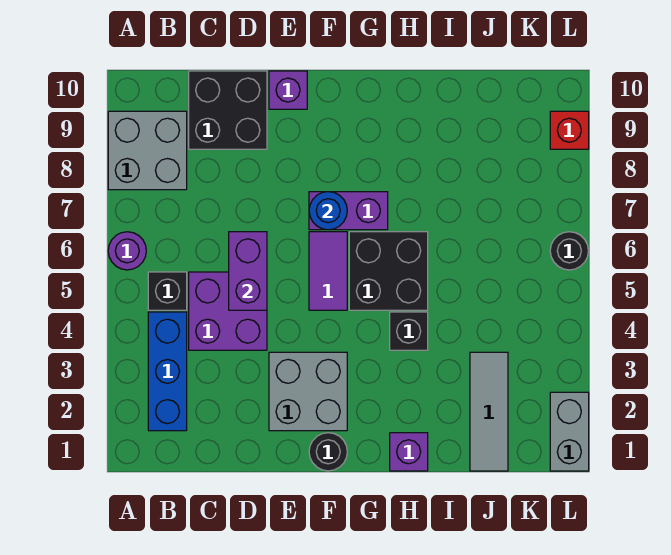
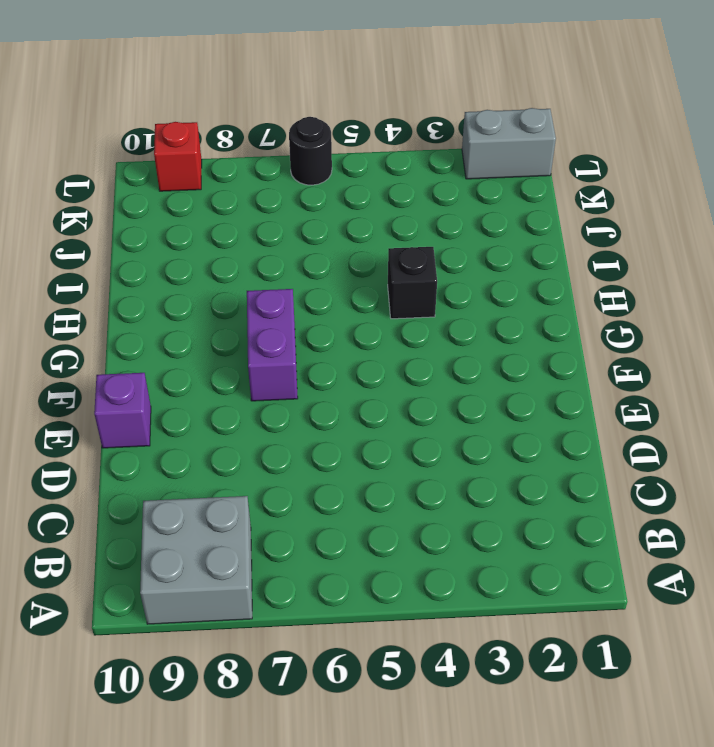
none -> purple 1x1 round brick [108,232,146,270]
none -> blue 1x3 brick [148,312,187,431]
none -> black 1x1 brick [148,272,187,310]

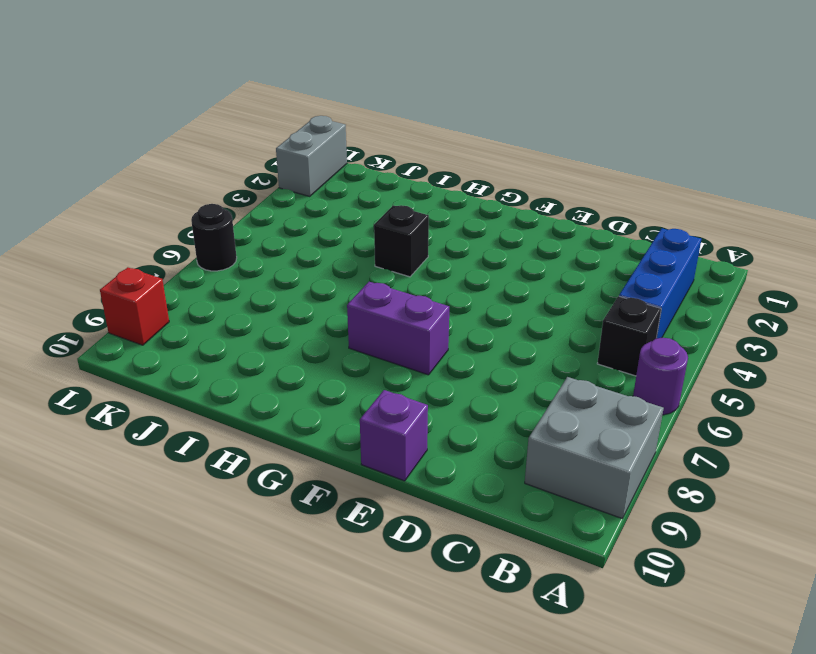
none -> purple 2x2 brick [189,272,267,350]
none -> black 2x2 brick [189,71,267,149]
none -> grey 2x2 brick [269,352,347,431]

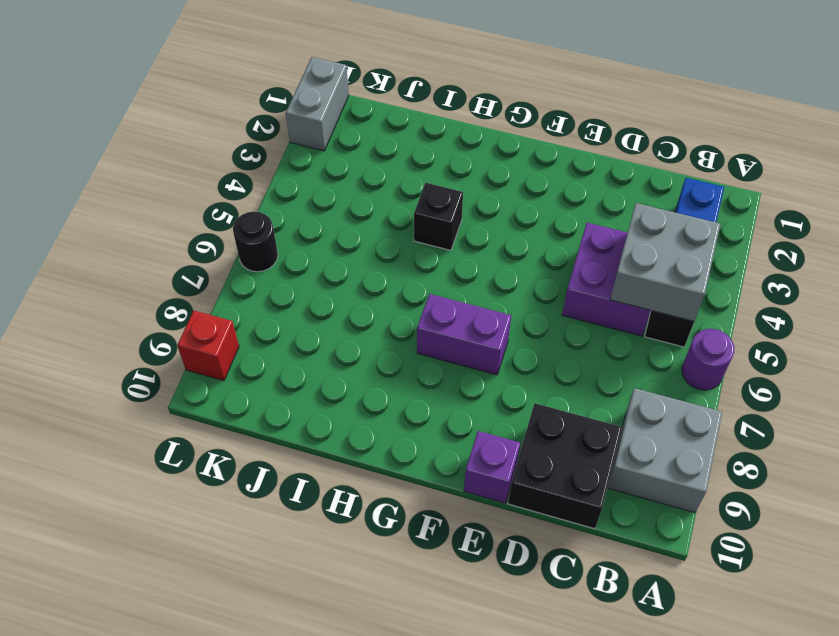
grey 2x2 brick [610,203,720,321] -> grey 2x2 brick moved to [269,352,347,431]
none -> black 1x1 round brick [309,433,347,471]
none -> purple 1x2 tile [309,232,347,310]
none -> black 2x2 brick [349,232,428,310]

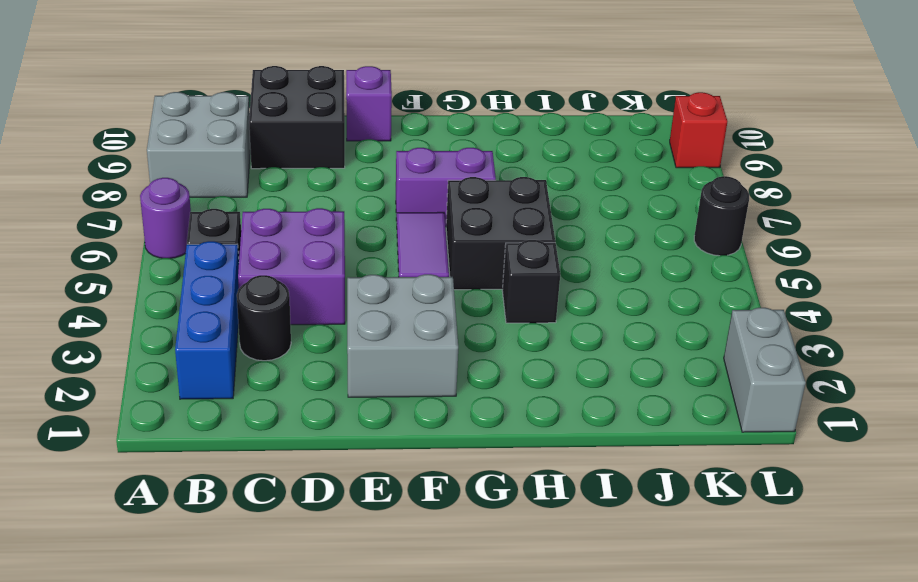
black 1x1 round brick [237,275,291,361] -> black 1x1 round brick moved to [309,433,347,471]
none -> purple 1x1 brick [390,433,428,471]
none -> grey 1x3 tile [470,352,508,471]
none -> purple 1x2 brick [229,232,267,310]

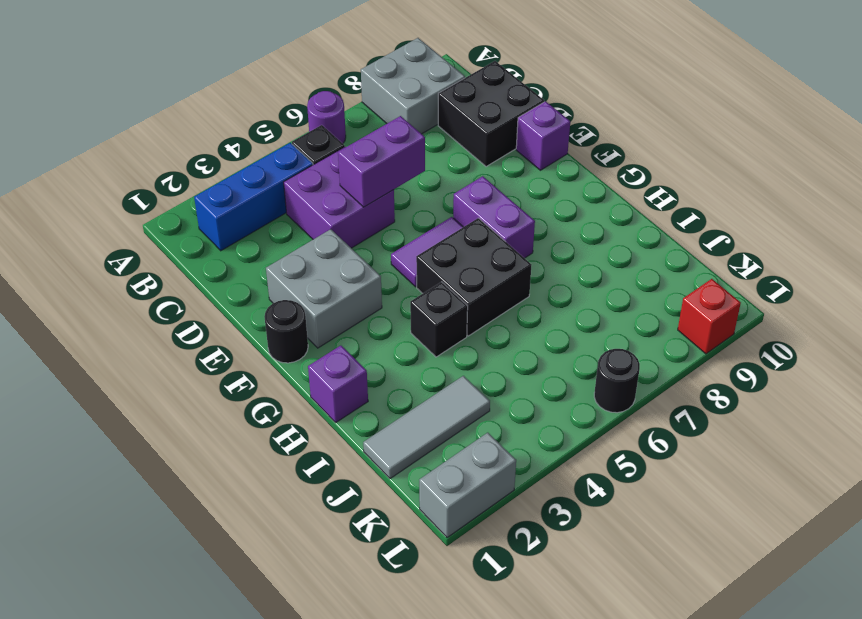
none -> blue 1x1 round brick [309,192,347,230]

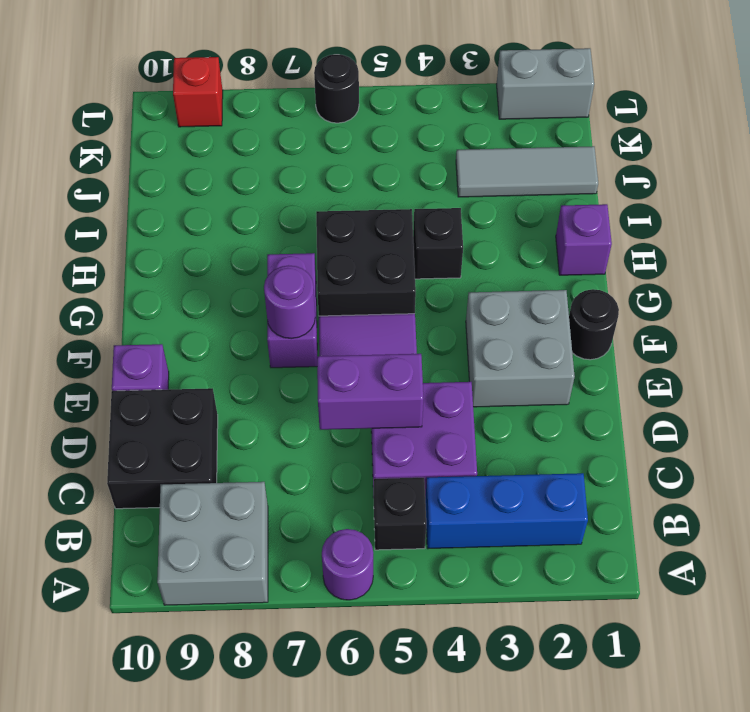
purple 1x1 round brick [264,265,315,339] -> blue 1x1 round brick [309,192,347,230]

